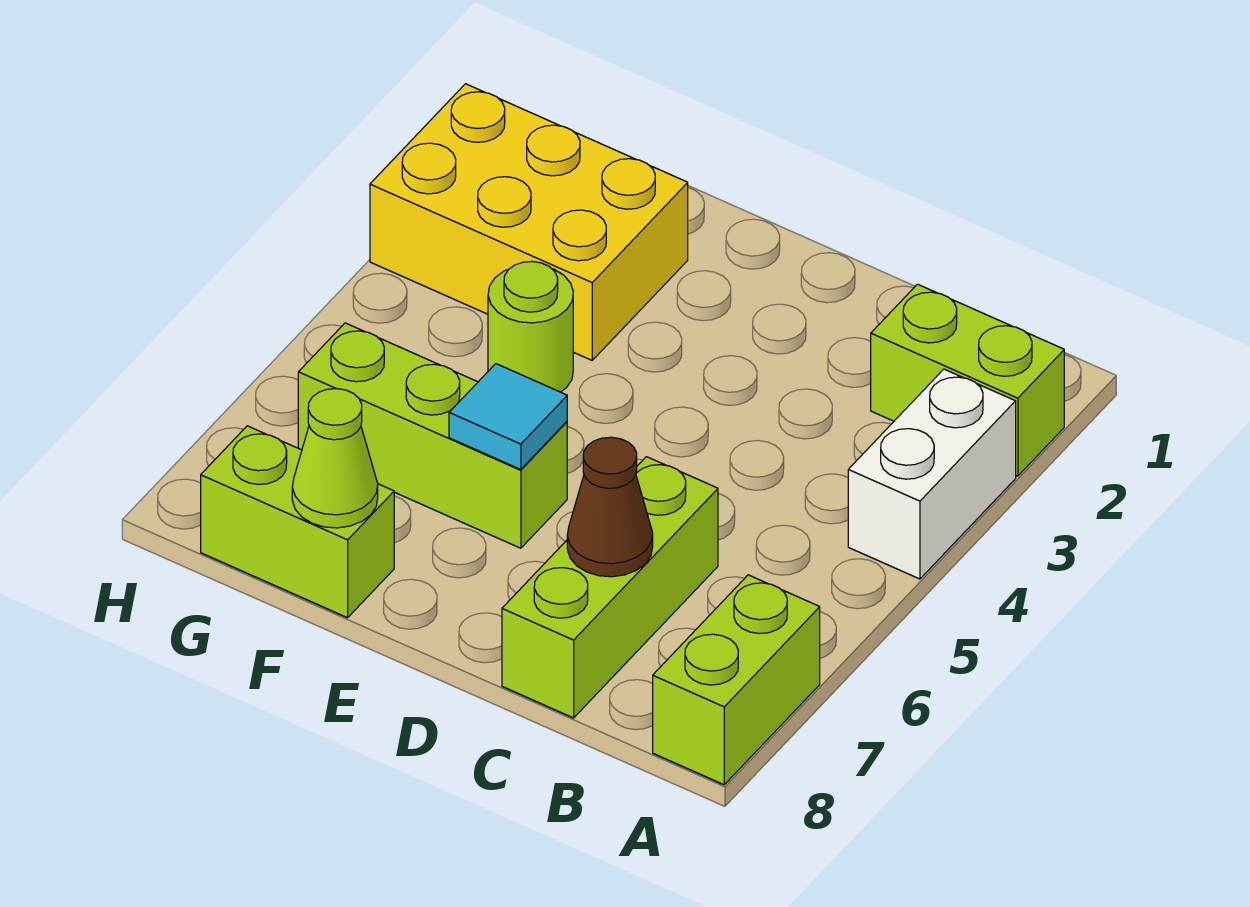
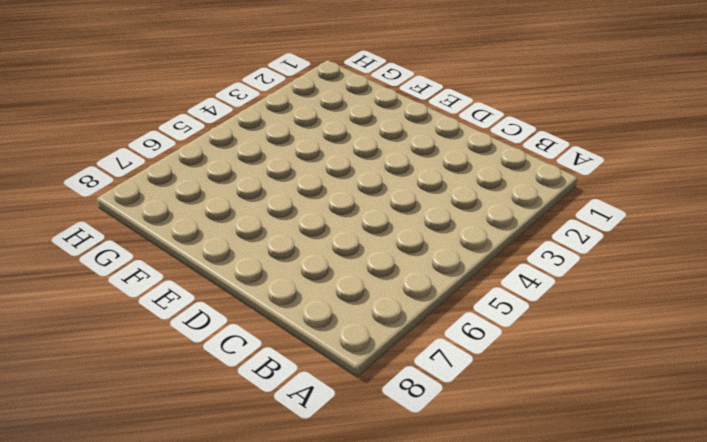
none -> lime 1x2 brick [871,284,1064,476]
none -> white 1x2 brick [848,369,1016,579]

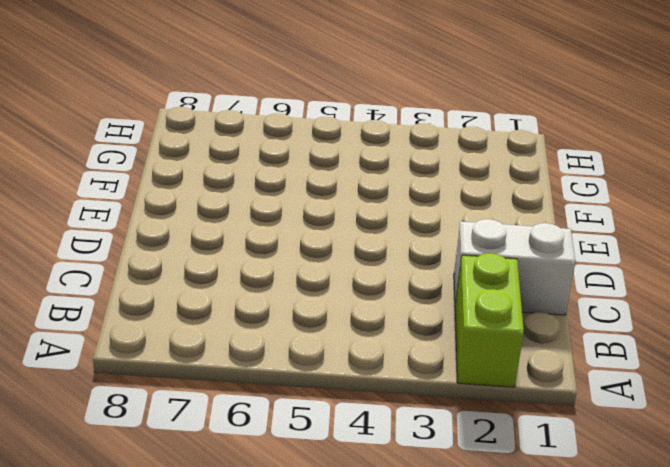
white 1x2 brick [454,219,575,315] -> white 1x2 brick moved to [848,369,1016,579]
none -> lime 1x2 brick [653,575,820,785]
none -> lime 1x3 brick [502,457,718,718]

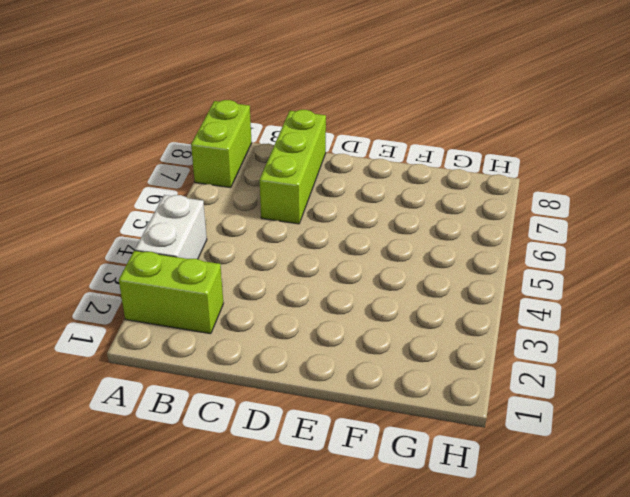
none -> lime 1x3 brick [298,323,567,548]
none -> yellow 2x3 brick [370,84,688,360]

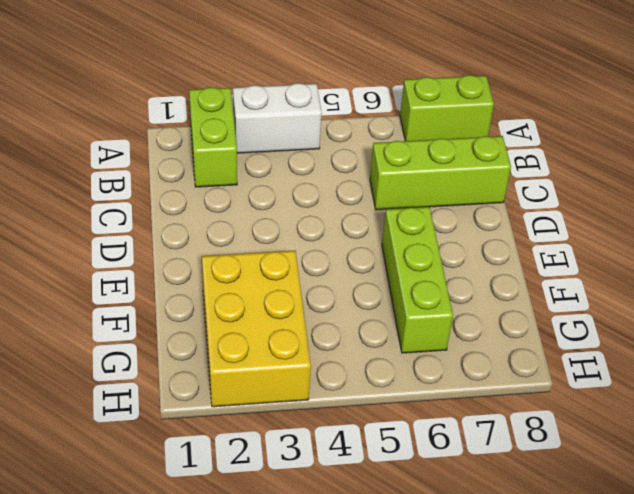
none -> lime 1x1 round brick [488,262,573,392]
none -> lime 1x2 brick [201,426,394,618]

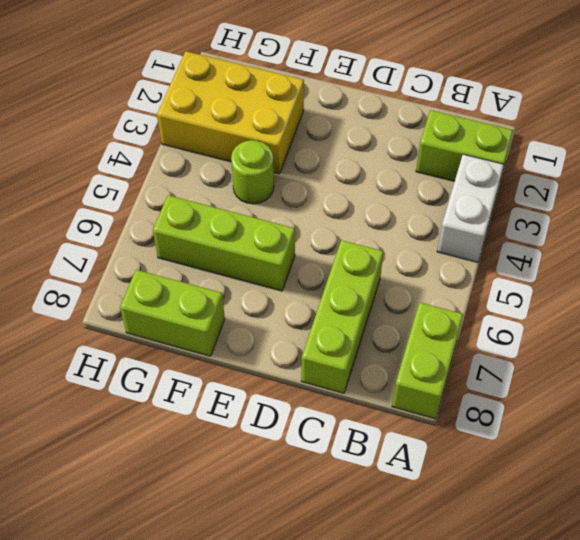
none -> brown 1x1 cone [567,437,653,577]
none -> cyan 1x1 tile [449,364,567,470]

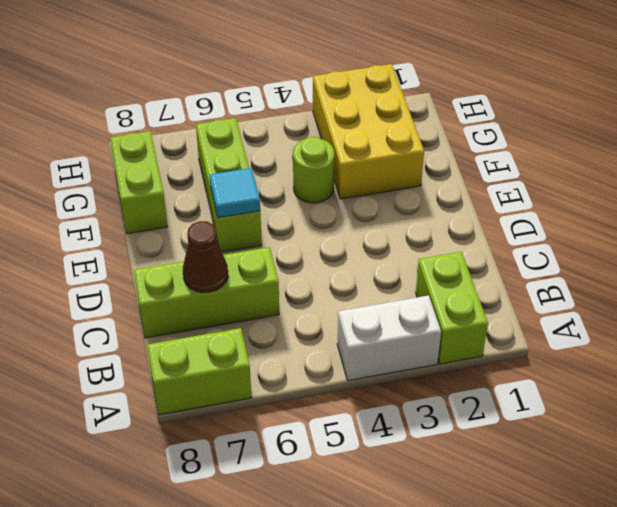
none -> lime 1x1 cone [292,389,378,528]

